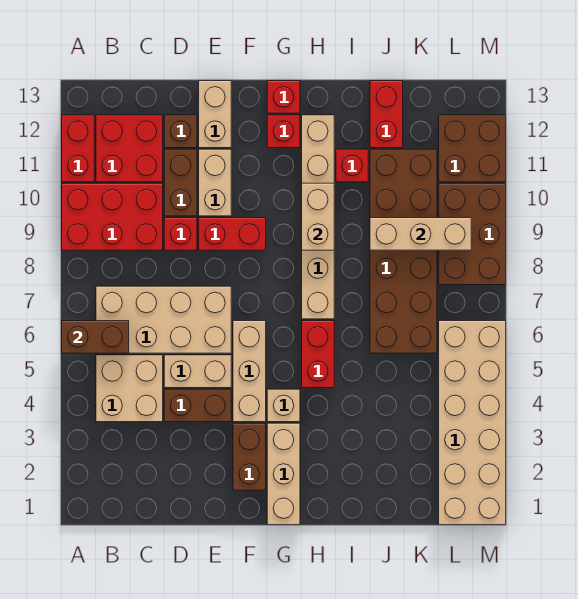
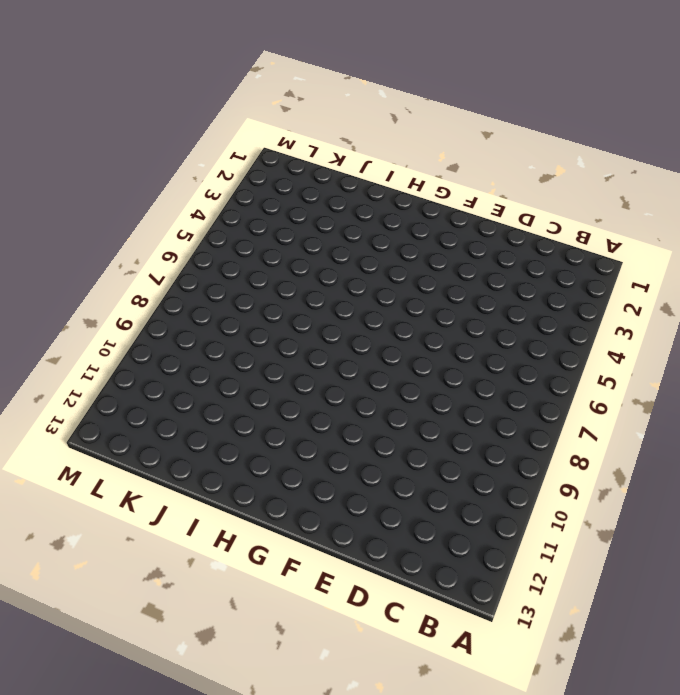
none -> red 2x3 brick [62,183,163,250]
none -> red 1x2 brick [62,115,94,182]
none -> tan 2x2 brick [96,355,163,422]
none -> tan 2x4 brick [96,286,231,353]

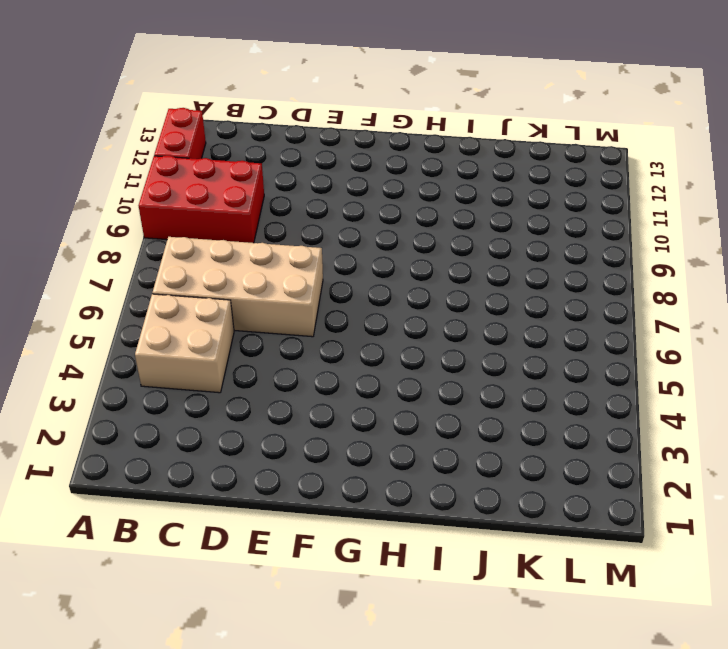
none -> red 2x2 brick [96,115,163,182]
none -> brown 1x2 brick [164,389,231,422]
none -> tan 1x2 brick [164,355,231,388]
none -> red 1x1 brick [164,218,197,250]

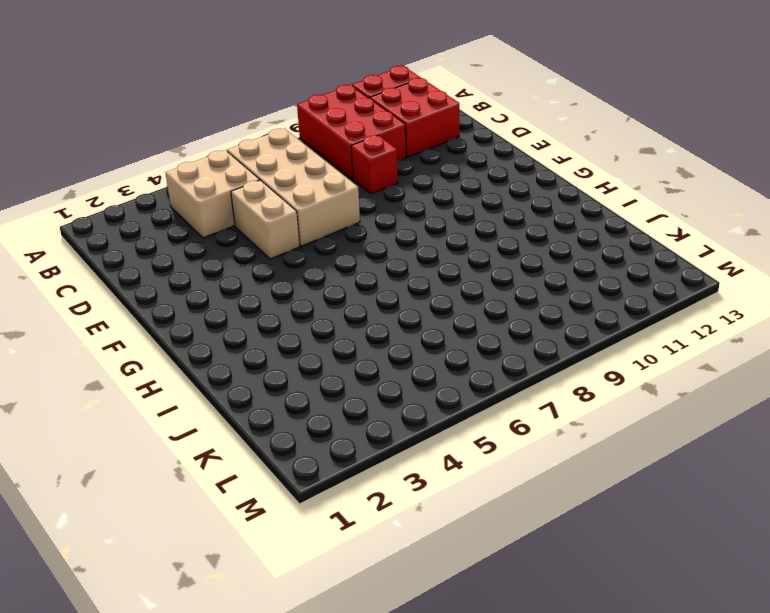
none -> brown 1x2 brick [164,389,231,422]
none -> brown 1x2 brick [164,149,197,216]
none -> brown 1x1 brick [164,115,197,148]
none -> red 1x2 brick [199,218,266,250]

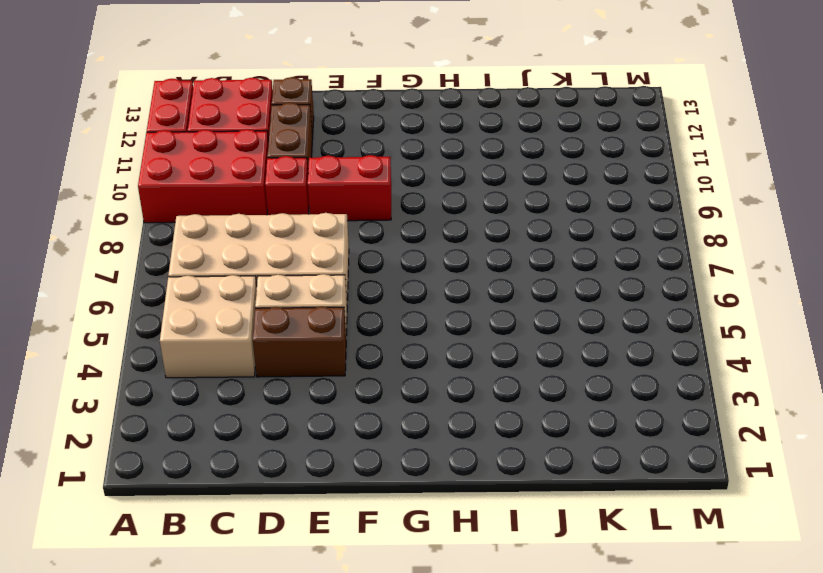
none -> tan 1x2 brick [199,149,231,216]
none -> tan 1x2 brick [199,81,231,148]
none -> brown 1x2 brick [233,423,266,490]
none -> tan 1x3 brick [233,321,266,422]

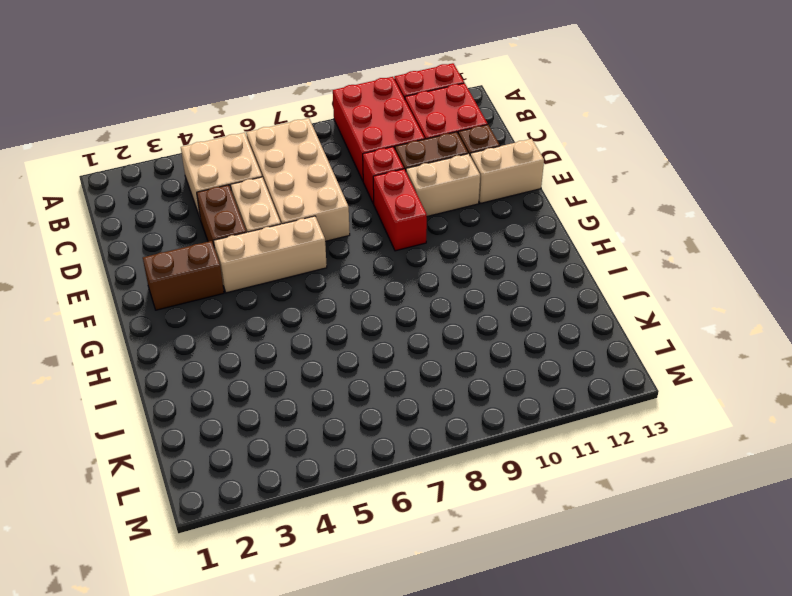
none -> tan 1x3 brick [267,423,300,525]
none -> tan 1x1 brick [267,389,300,422]
none -> red 1x1 brick [267,115,300,148]
none -> red 1x1 brick [267,81,300,113]

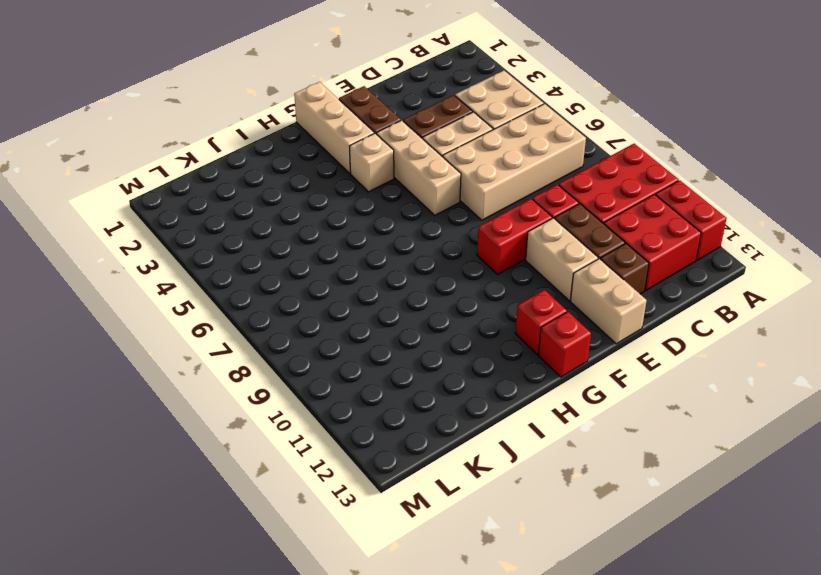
none -> red 1x2 brick [302,321,334,388]
none -> tan 1x6 brick [302,115,334,319]
none -> red 1x1 brick [336,149,368,182]
none -> brown 2x6 brick [370,149,437,353]

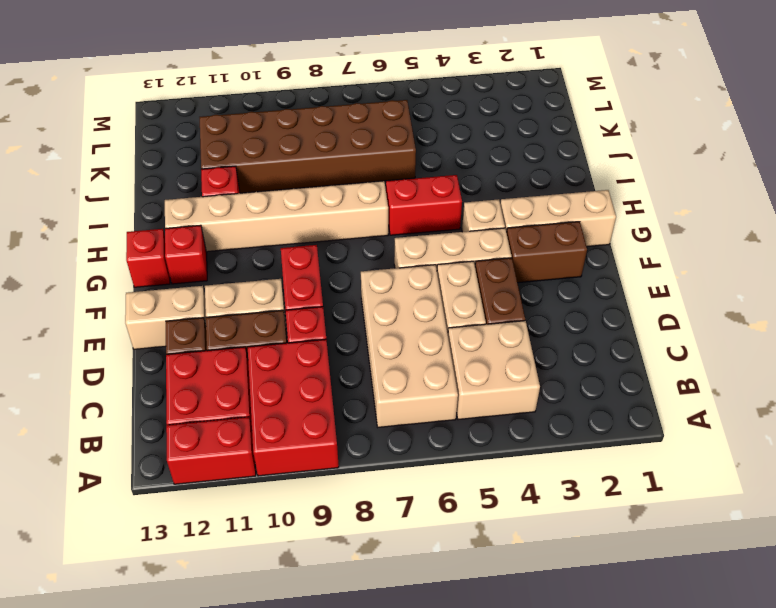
none -> red 1x2 brick [370,81,403,148]
none -> tan 2x6 brick [439,321,506,525]
none -> brown 2x3 brick [439,183,506,285]
none -> brown 2x2 brick [439,115,506,182]

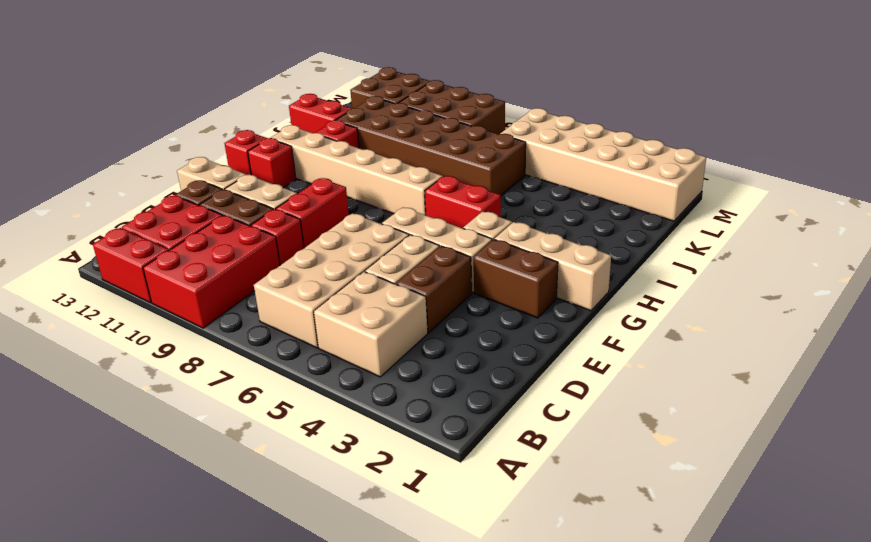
none -> brown 1x2 brick [62,321,129,353]
none -> tan 1x2 brick [302,183,334,250]
none -> tan 1x3 brick [370,218,471,250]

